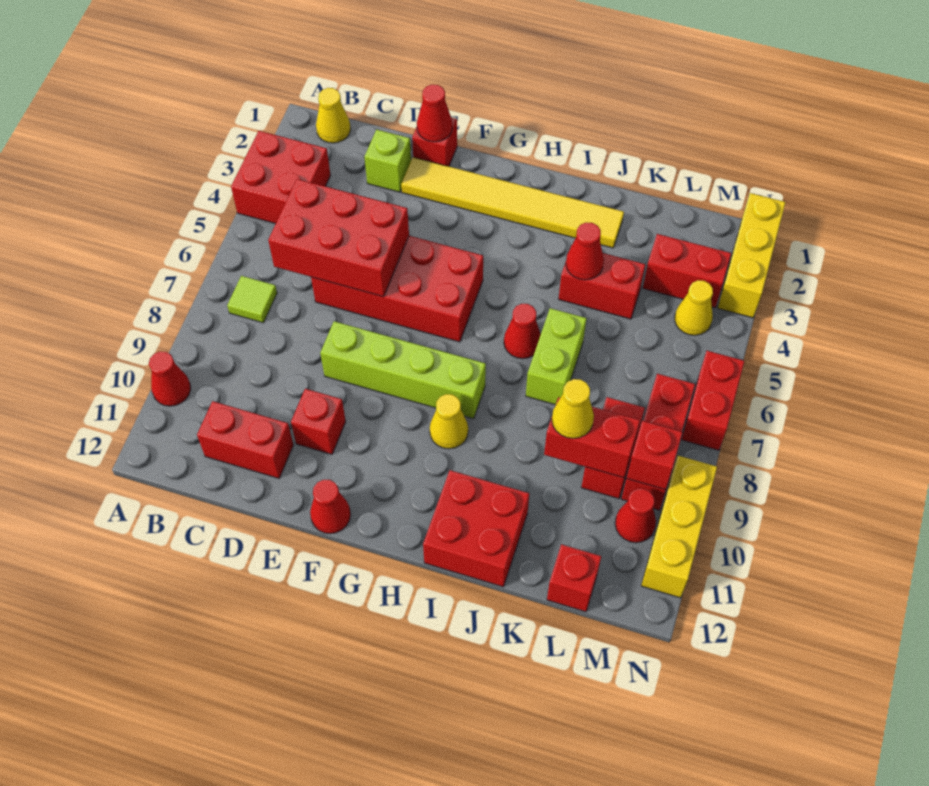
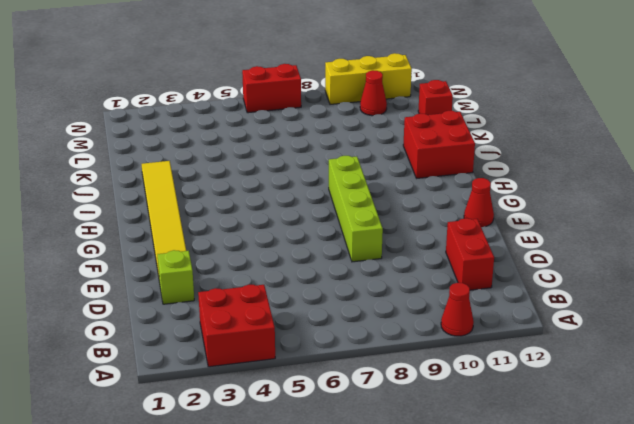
none -> yellow 1x1 cone [316,88,351,143]
none -> lime 1x1 tile [227,276,277,323]
none -> red 2x4 brick [311,236,483,342]
none -> red 1x1 brick [412,118,457,166]

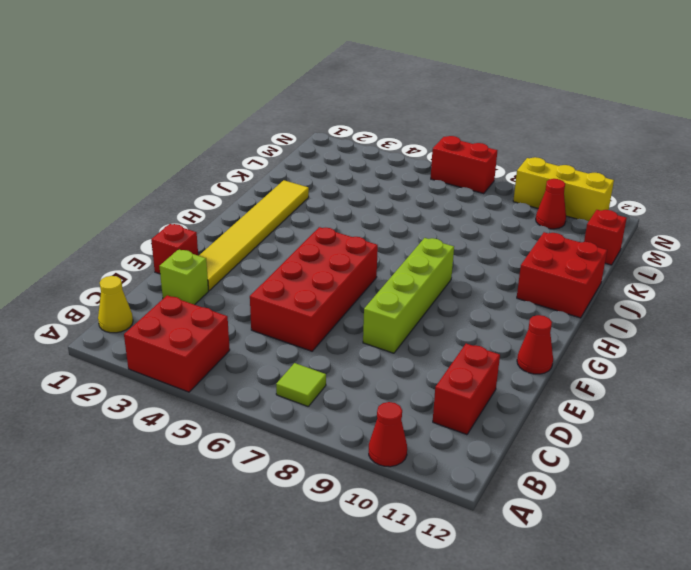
none -> red 1x1 brick [291,389,346,454]
none -> yellow 1x1 cone [430,394,468,449]
none -> red 1x1 cone [504,304,541,359]
none -> red 1x2 brick [559,245,645,319]

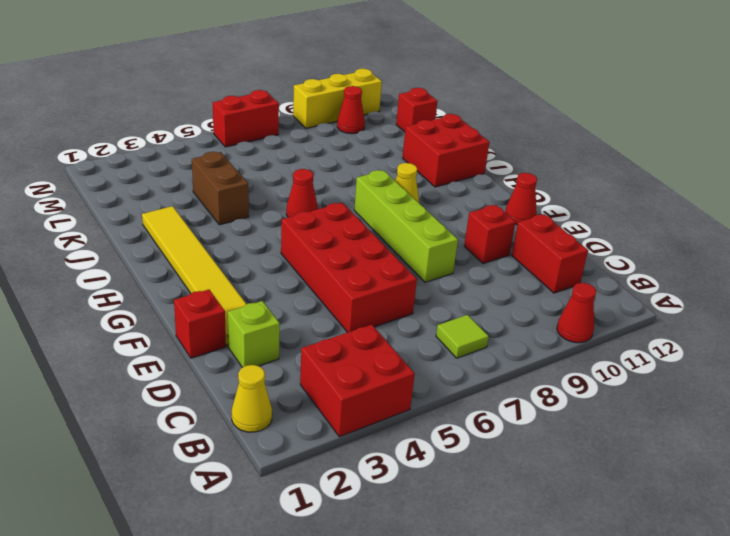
brown 1x2 brick [192,152,249,225] -> red 1x2 brick [559,245,645,319]
none -> lime 1x2 brick [526,308,587,405]
none -> red 1x2 brick [643,234,731,308]
none -> red 1x2 brick [581,397,645,499]
none -> yellow 1x1 cone [675,280,713,335]

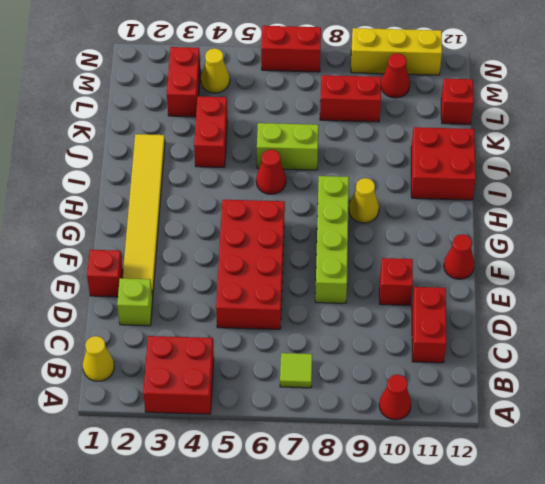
none -> red 1x3 brick [622,374,695,510]
none -> yellow 1x3 brick [718,193,786,318]
none -> red 2x3 brick [268,179,409,297]
none -> red 1x1 cone [417,84,452,142]

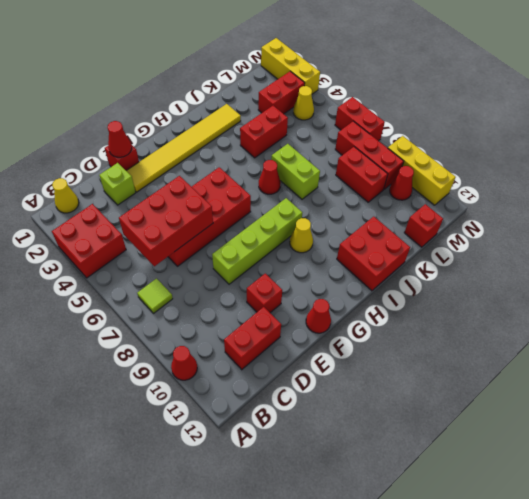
none -> red 1x1 cone [566,222,604,280]
none -> red 1x2 brick [544,397,640,478]
none -> red 1x1 brick [626,421,683,490]
none -> yellow 1x1 cone [552,379,594,438]

